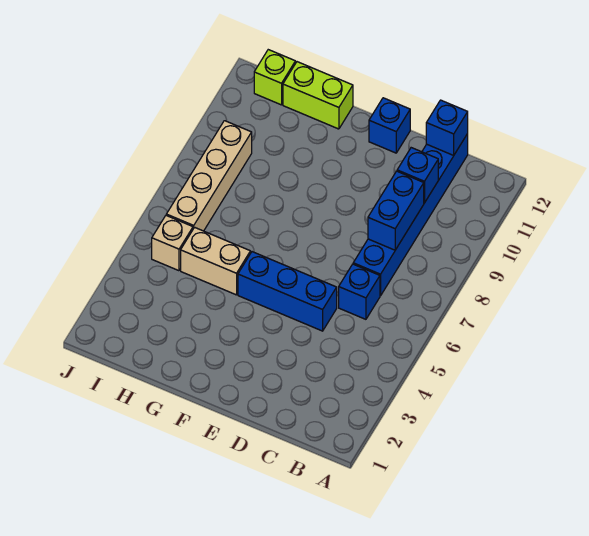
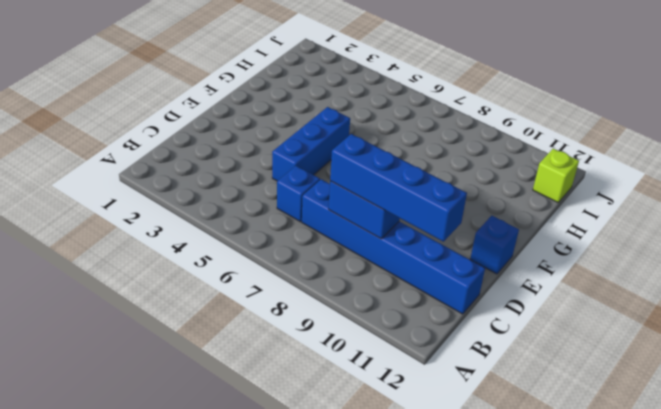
blue 1x4 brick [330,134,467,242] -> none
none -> tan 1x2 brick [181,227,250,295]
none -> lime 1x2 brick [283,62,353,129]
none -> tan 1x1 brick [152,216,193,271]

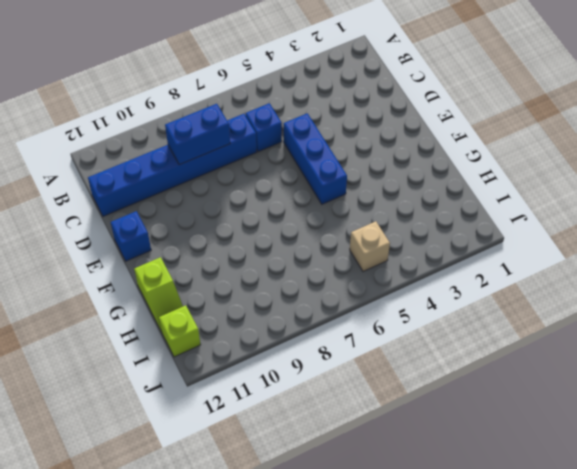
lime 1x2 slope [134,257,183,332] -> lime 1x2 brick [283,62,353,129]
none -> tan 1x2 brick [181,227,250,295]
none -> tan 1x4 brick [166,121,252,231]
none -> blue 1x1 brick [397,148,438,203]

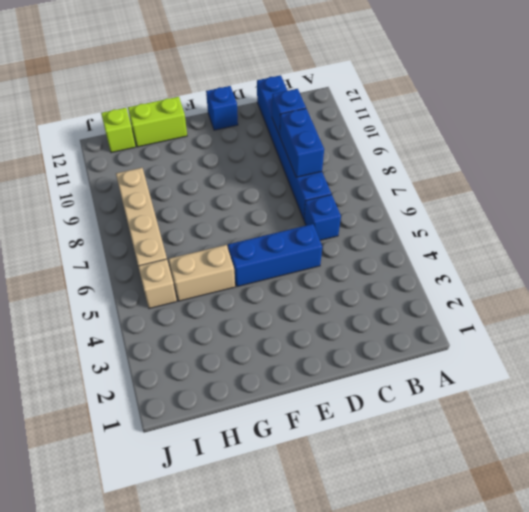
none -> blue 1x1 brick [426,100,468,156]

